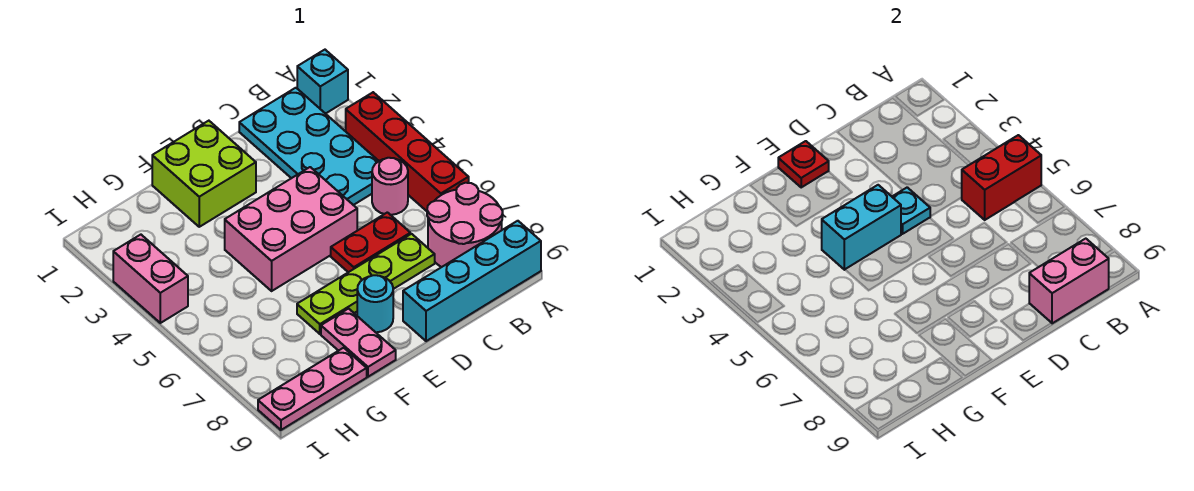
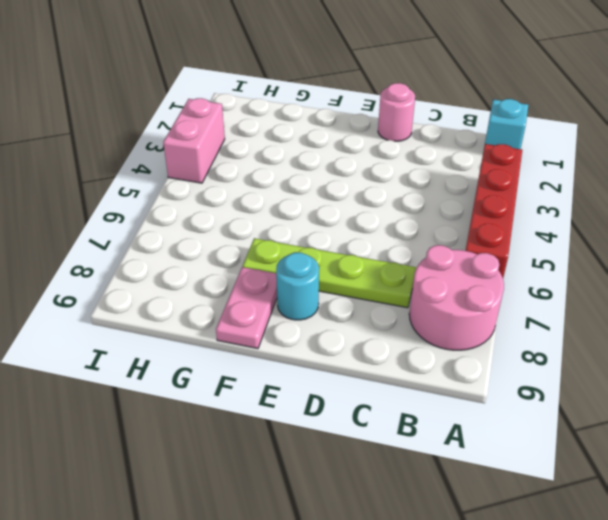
pink 1x1 round brick [378,83,415,141] -> pink 1x1 round brick moved to [372,158,408,215]
none -> cyan 1x4 brick [403,221,541,341]
none -> cyan 2x4 plate [239,88,378,205]
none -> red 1x2 plate [331,212,410,272]

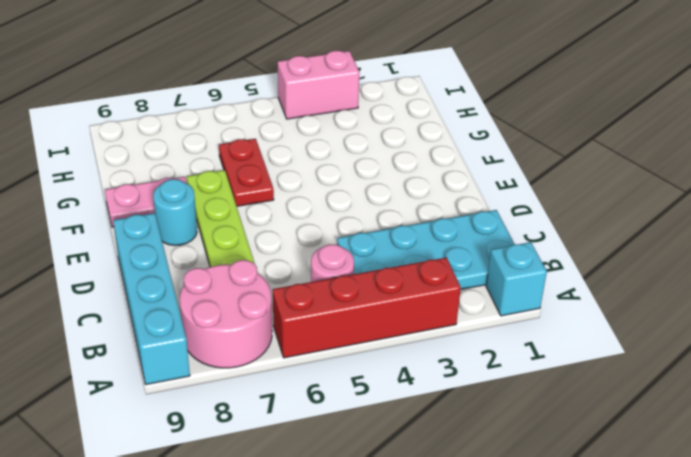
red 1x2 plate [219,139,274,206] -> red 1x2 plate moved to [331,212,410,272]
none -> pink 2x3 brick [225,167,357,291]
none -> lime 2x2 brick [152,121,256,227]
none -> pink 1x3 plate [258,348,367,430]

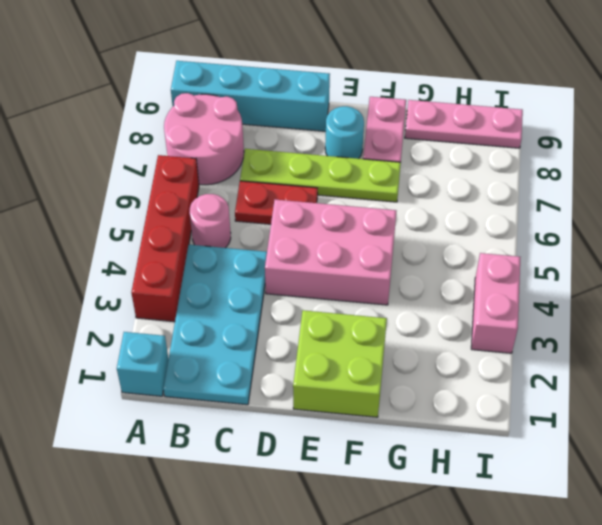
none -> red 1x2 brick [962,135,1041,220]
none -> pink 1x2 brick [1029,239,1109,323]
none -> cyan 1x1 plate [892,187,930,234]

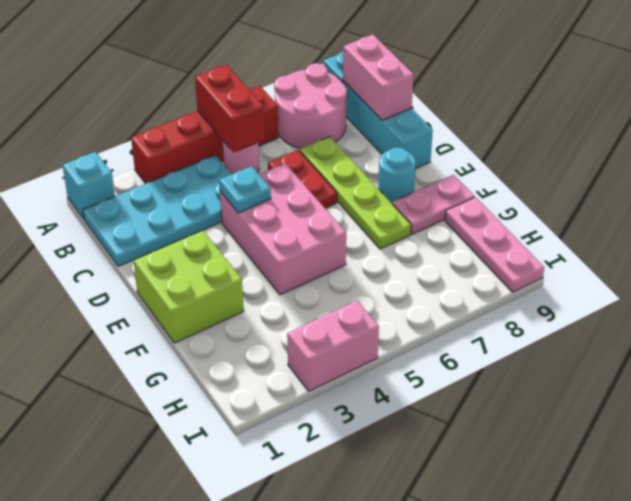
none -> red 1x1 plate [778,141,829,187]
none -> cyan 1x2 brick [822,185,901,270]

